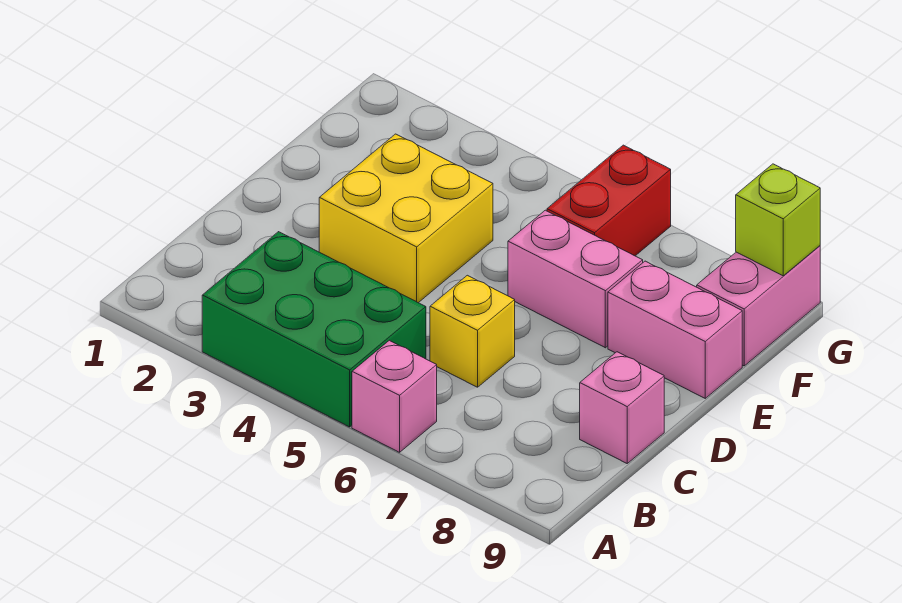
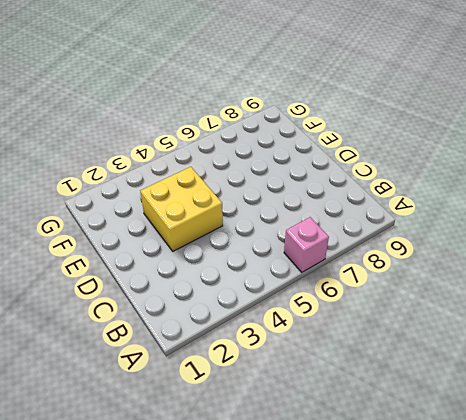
none -> green 2x3 brick [202,232,426,427]
none -> yellow 1x1 brick [430,275,515,387]

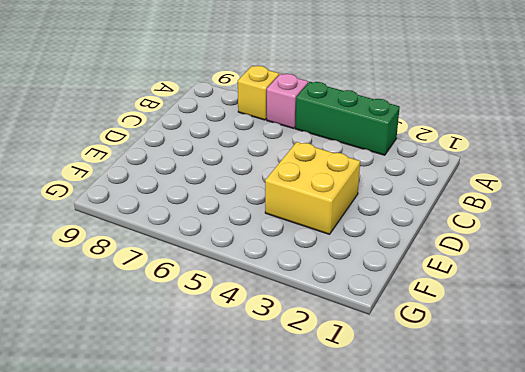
green 1x3 brick [295,82,400,155] -> green 2x3 brick [202,232,426,427]
yellow 1x1 brick [238,66,279,120] -> yellow 1x1 brick moved to [430,275,515,387]
none -> pink 1x1 brick [580,352,664,463]
none -> pink 1x2 brick [508,210,643,348]

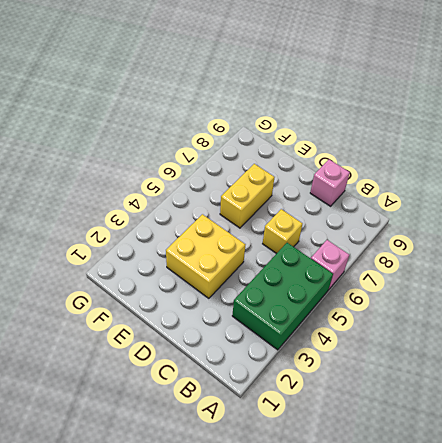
yellow 1x2 brick [220,164,275,228] -> pink 1x2 brick [508,210,643,348]
none -> pink 1x2 brick [608,261,742,398]
none -> red 1x2 brick [547,145,671,256]

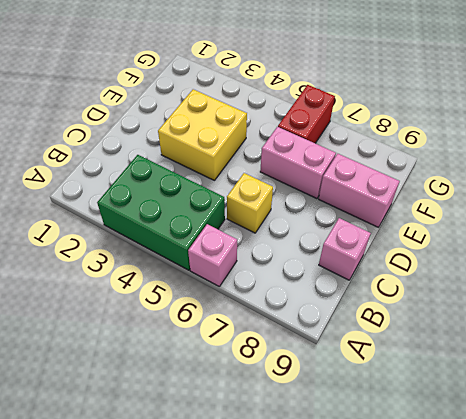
none -> pink 1x2 brick [697,246,820,366]
none -> lime 1x1 brick [736,164,820,276]

